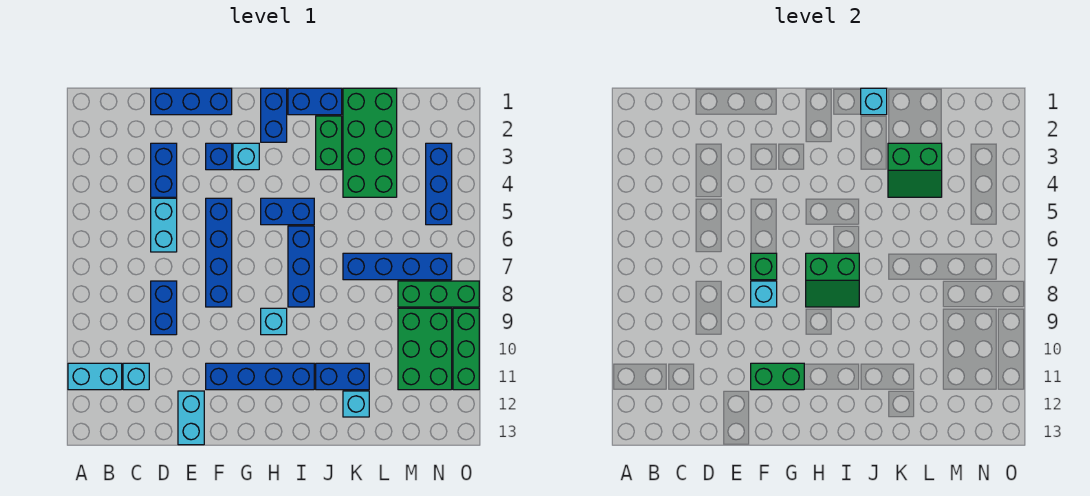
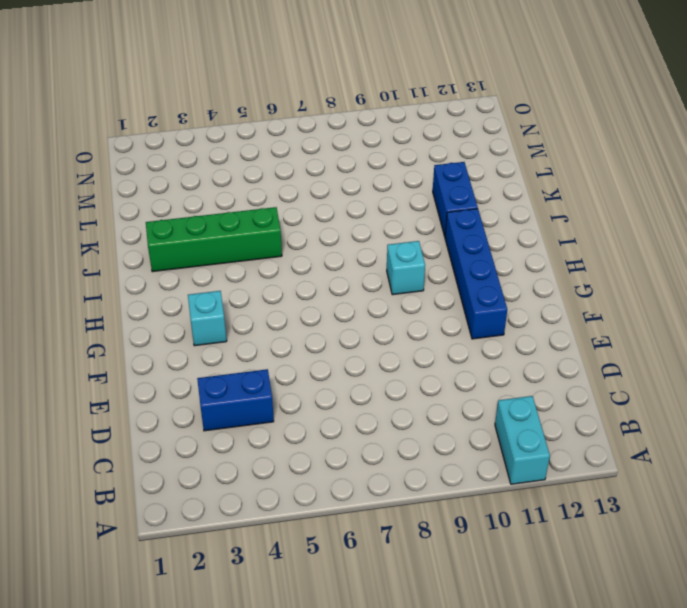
green 1x4 brick [146,207,282,272] -> green 1x2 brick [316,116,342,170]
none -> cyan 1x1 brick [123,363,149,390]
none -> blue 1x3 brick [151,88,232,115]
none -> cyan 1x2 brick [151,198,177,252]
none -> blue 1x2 brick [151,281,177,335]

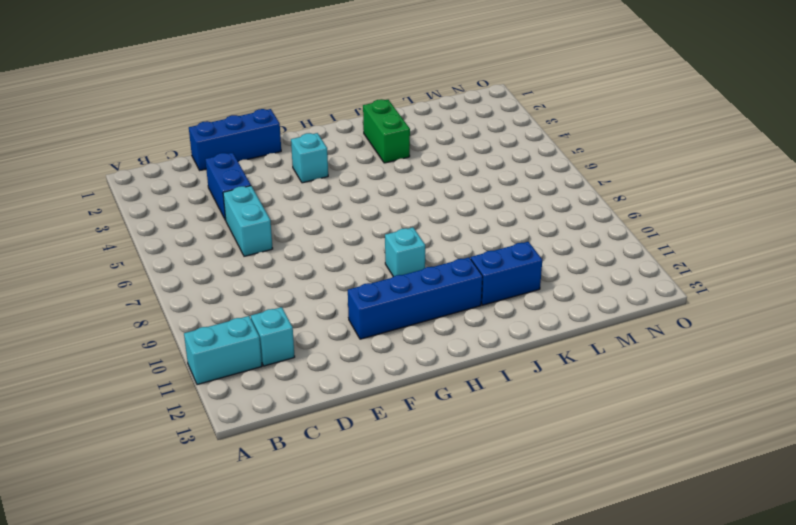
none -> blue 1x2 brick [151,281,177,335]
none -> cyan 1x2 brick [178,391,204,445]
none -> blue 1x1 brick [206,143,232,170]
none -> blue 1x4 brick [206,198,232,307]

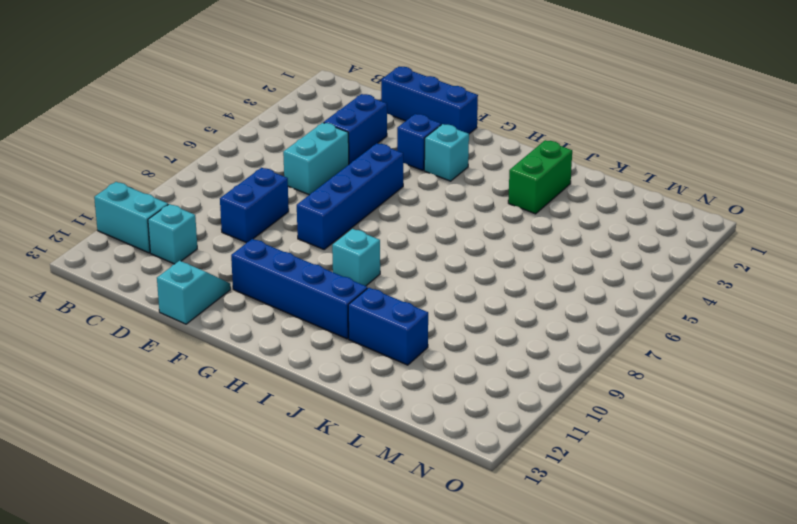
cyan 1x2 slope [157,261,231,324] -> cyan 1x2 brick [178,391,204,445]
none -> blue 1x2 brick [261,88,287,142]
none -> blue 1x2 brick [261,198,314,225]
none -> blue 1x2 brick [288,88,342,115]
none -> blue 1x3 brick [288,226,314,307]

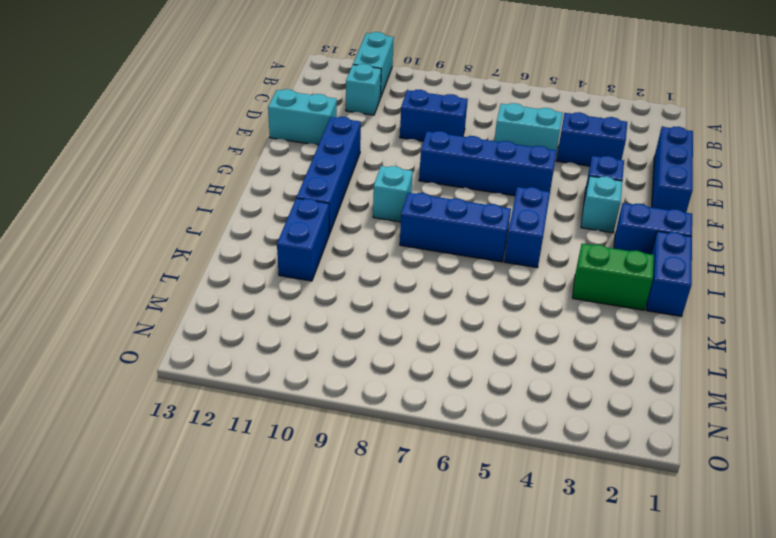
none -> green 2x4 brick [343,88,397,197]
none -> blue 1x4 brick [343,253,452,280]
none -> cyan 1x1 brick [343,391,369,417]
none -> green 1x3 brick [398,281,479,307]

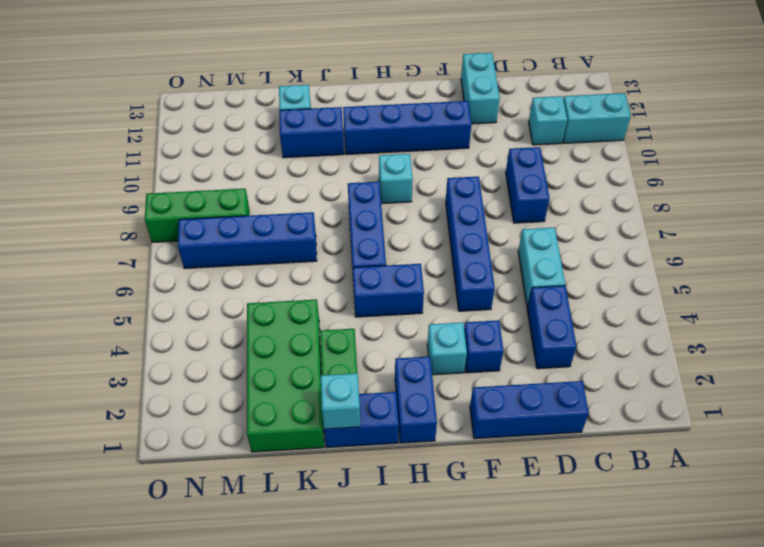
none -> green 2x3 brick [398,308,452,390]
none -> blue 1x3 brick [426,143,452,225]
none -> green 1x3 brick [453,308,479,390]
none -> green 1x1 brick [751,253,777,280]

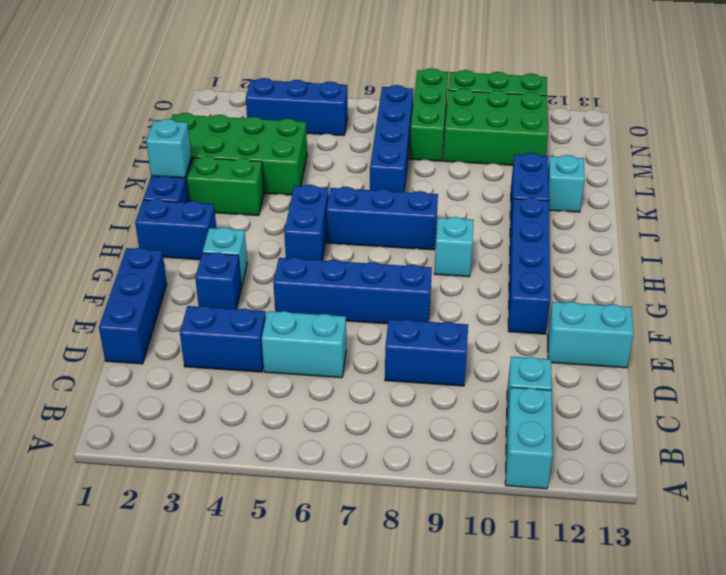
none -> green 1x1 brick [751,253,777,280]
none -> cyan 1x1 brick [751,281,777,307]
none -> green 1x2 brick [751,363,804,390]
none -> green 2x2 slope [806,253,859,307]

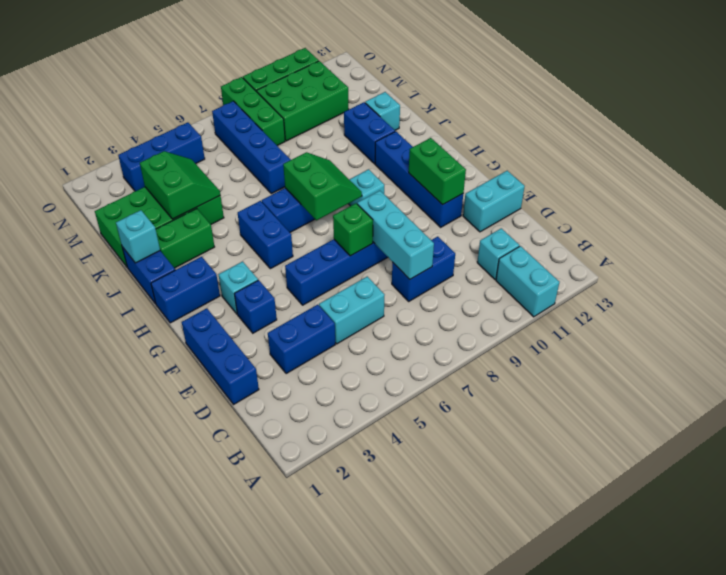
cyan 1x3 brick [357,191,434,279] -> cyan 1x1 brick [751,281,777,307]

